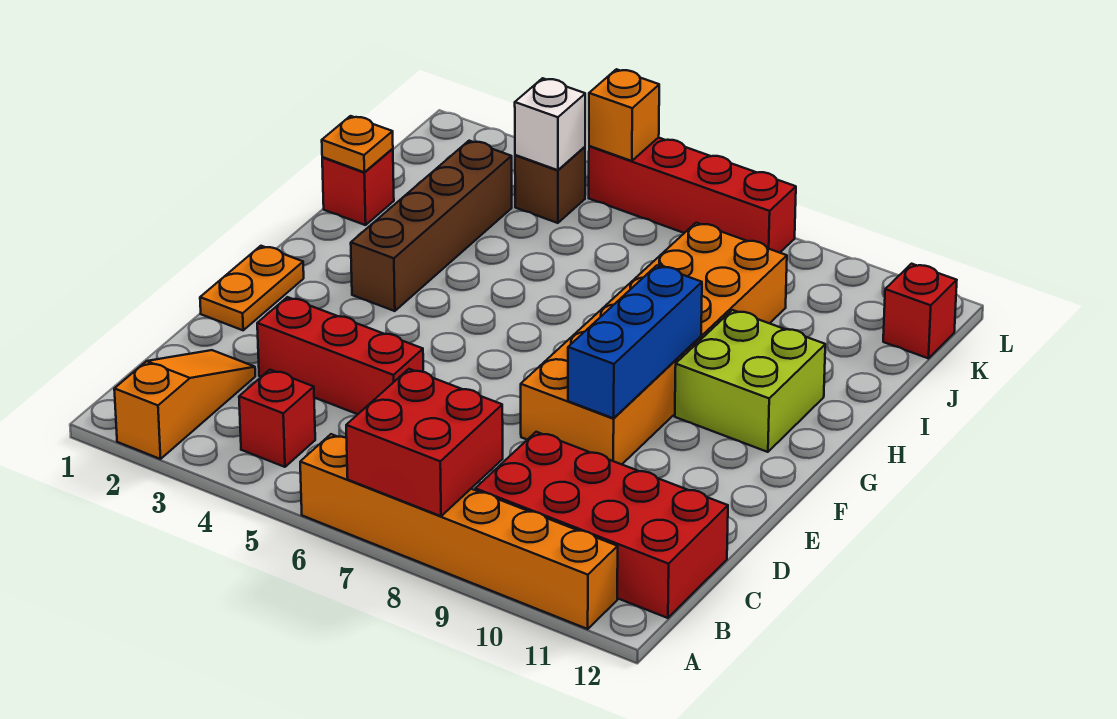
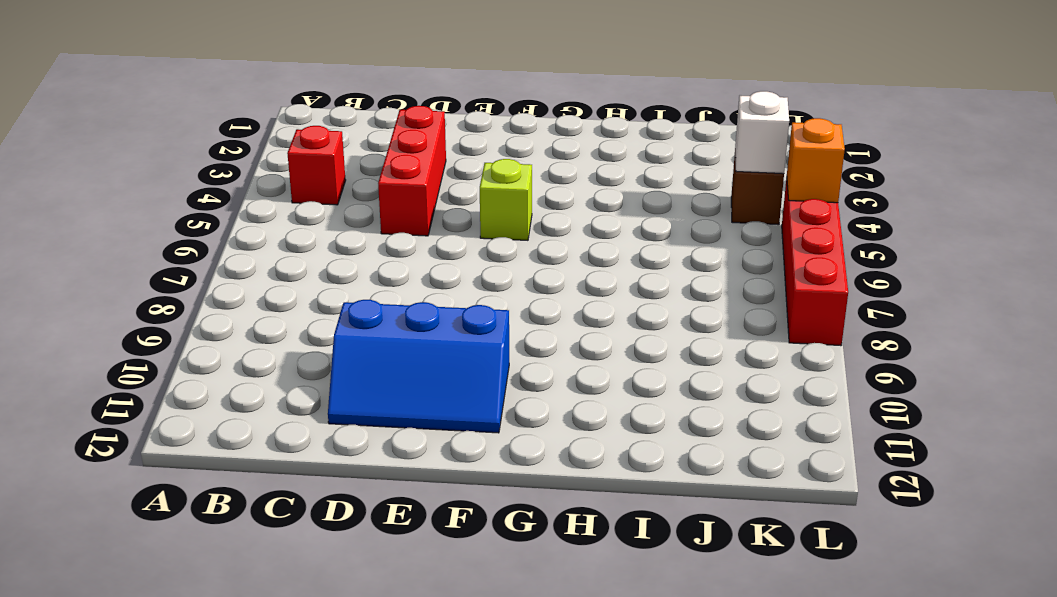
blue 2x3 slope [328,300,509,433] -> none
lime 1x1 brick [480,159,532,240] -> none
none -> orange 1x3 slope [114,350,255,459]
none -> orange 1x6 brick [300,434,618,629]
none -> red 2x4 brick [475,432,728,618]

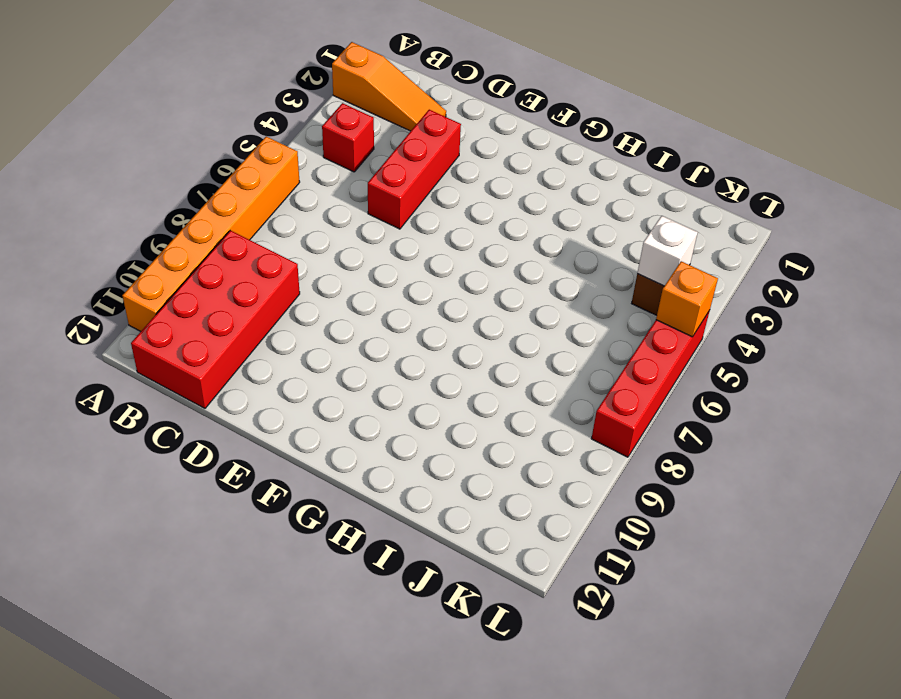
none -> orange 1x2 plate [200,246,304,330]
none -> orange 2x6 brick [521,223,787,464]
none -> brown 1x4 brick [351,141,512,311]

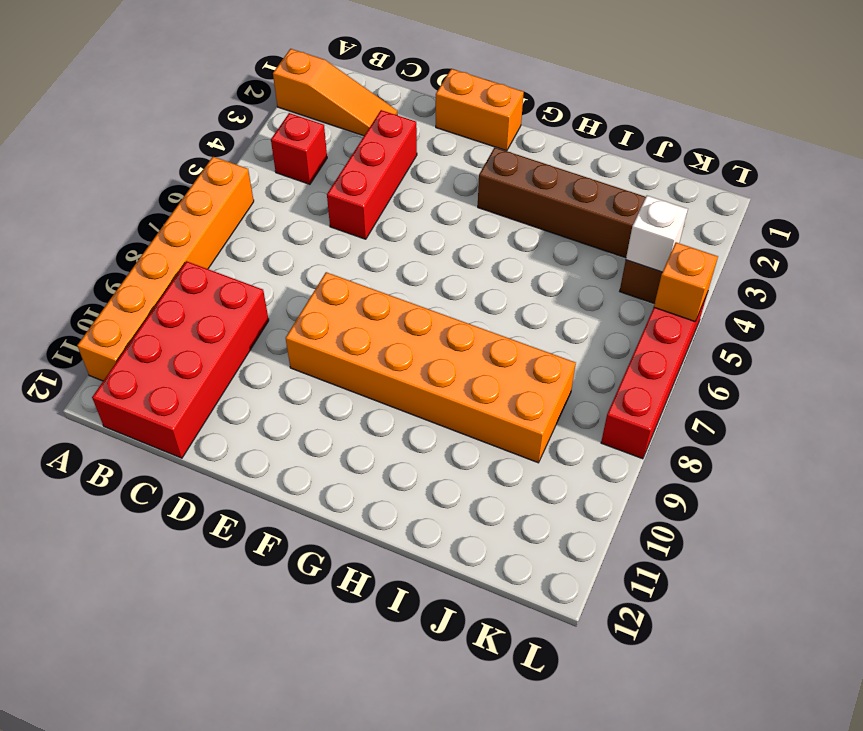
orange 1x2 brick [436,69,524,151] -> orange 1x2 plate [200,246,304,330]
none -> lime 2x2 brick [675,310,825,452]
none -> red 1x1 brick [322,149,394,225]
none -> red 1x1 brick [883,264,957,358]

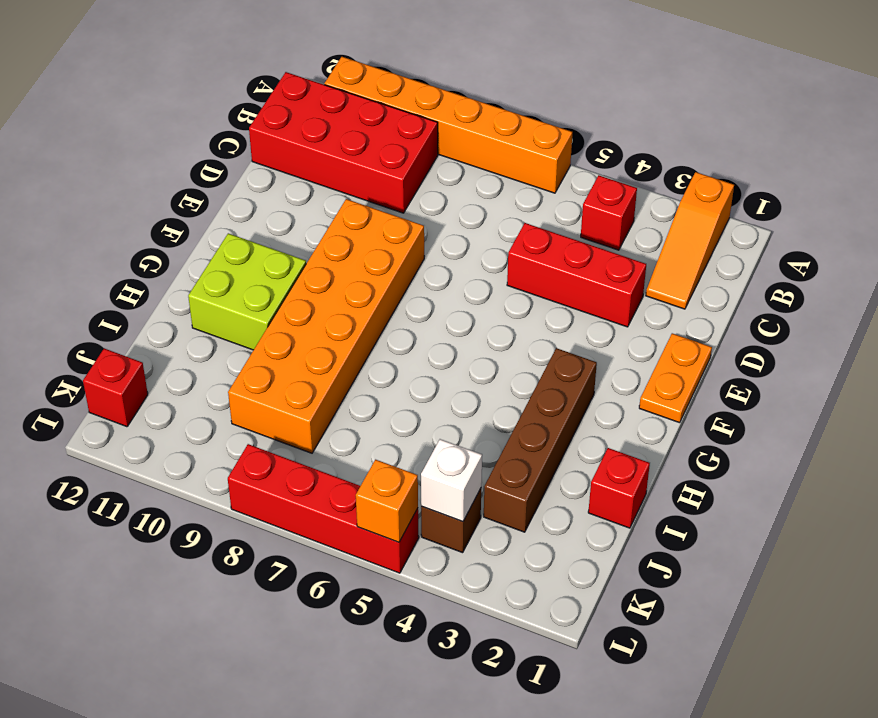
none -> red 2x2 brick [346,369,503,516]
none -> blue 1x3 brick [568,266,702,418]
none -> orange 1x1 plate [322,116,393,172]

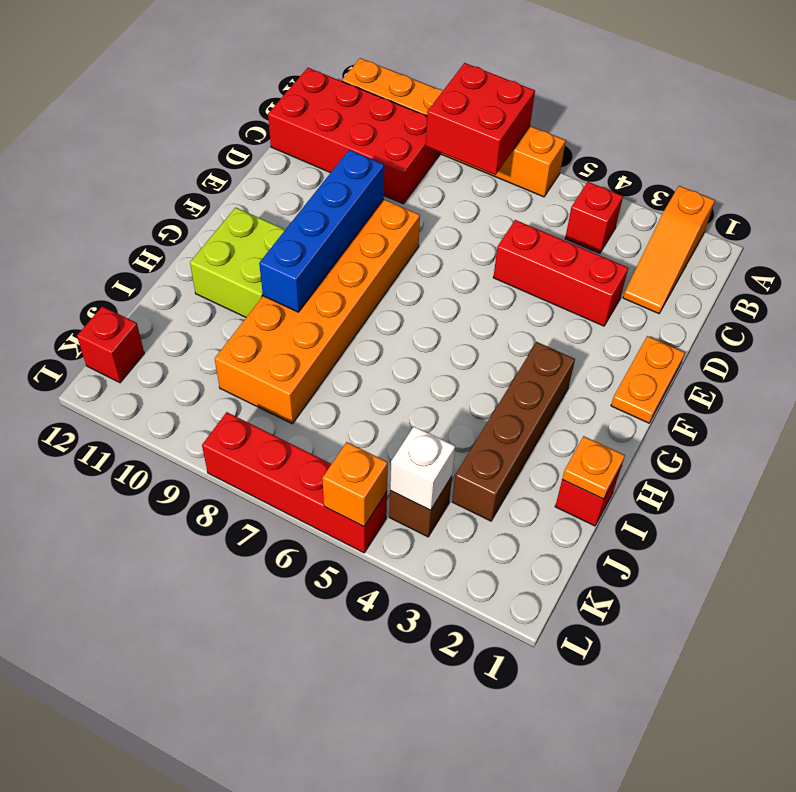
blue 1x4 brick [259,150,384,312] -> blue 1x3 brick [568,266,702,418]

